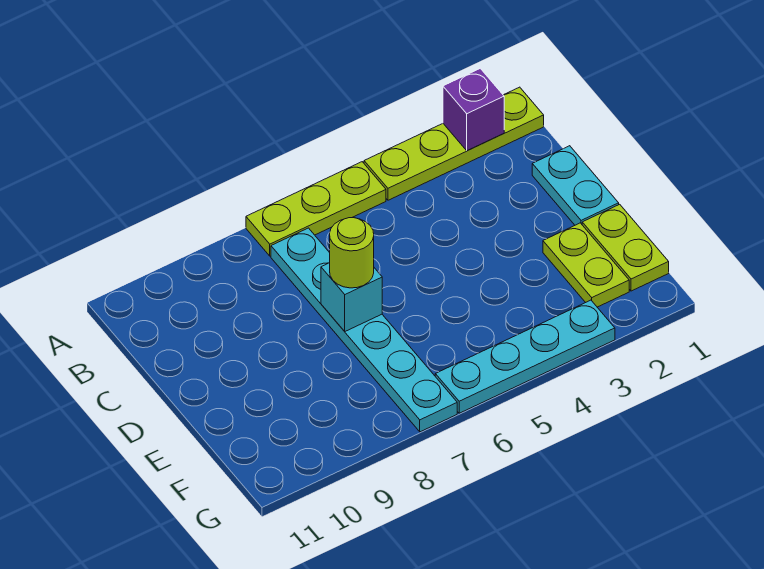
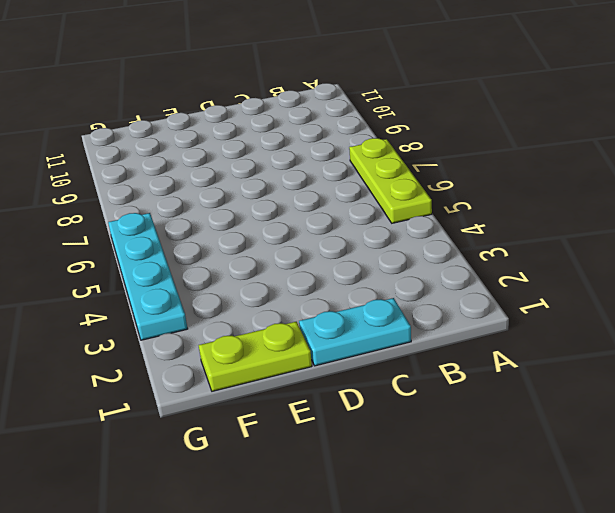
none -> lime 1x4 plate [364,87,544,200]
none -> cyan 1x6 plate [271,228,457,432]

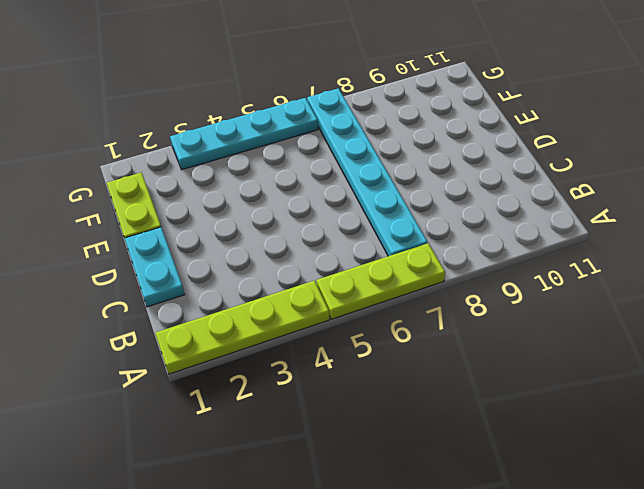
none -> lime 1x2 plate [543,223,629,307]
none -> purple 1x1 brick [443,68,504,151]

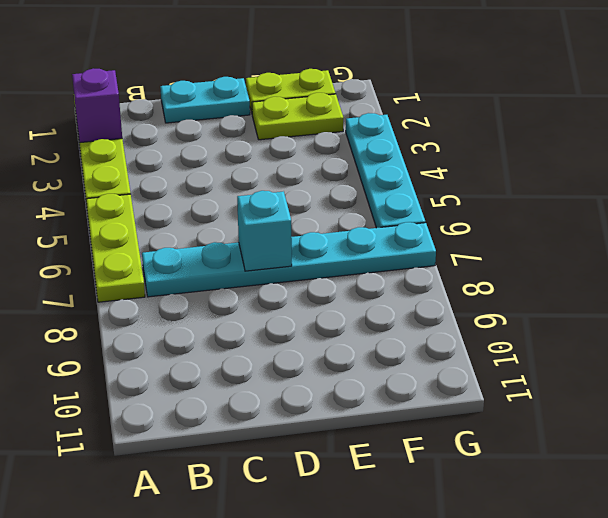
none -> lime 1x1 round brick [330,218,374,288]

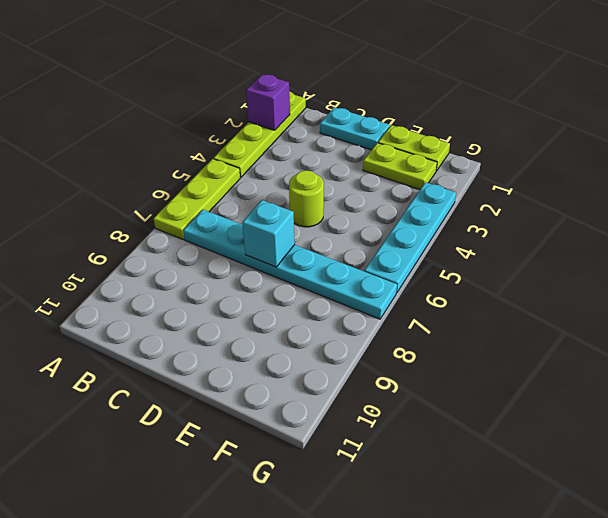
lime 1x1 round brick [289,170,324,227] -> lime 1x1 round brick moved to [330,218,374,288]

